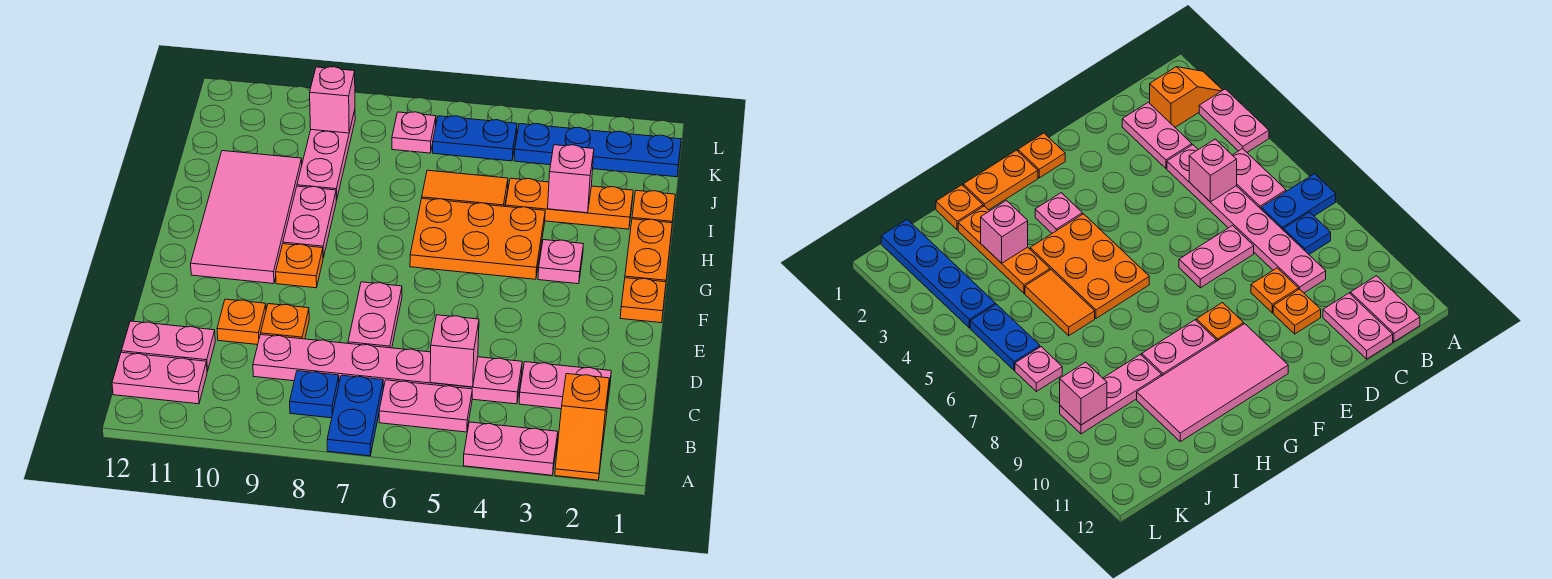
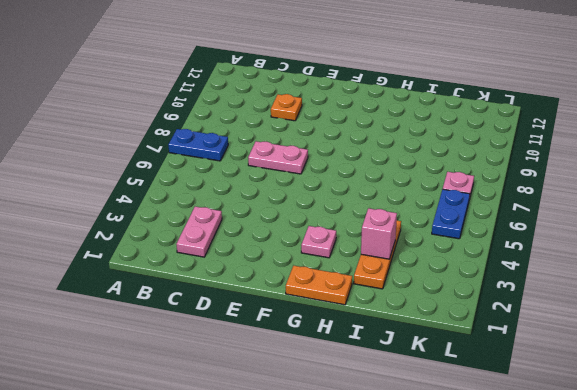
none -> orange 1x2 slope [555,374,609,480]
none -> pink 1x2 plate [463,422,558,475]
none -> pink 1x2 plate [379,380,472,432]

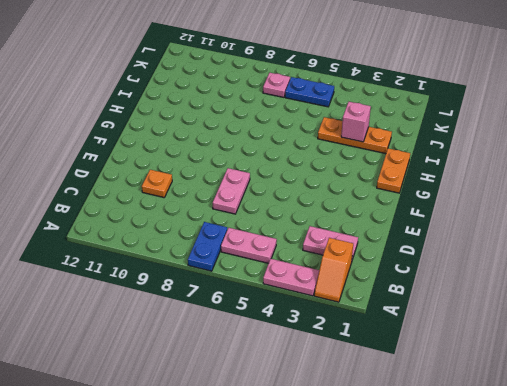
none -> blue 1x1 plate [290,371,339,418]
none -> pink 1x2 plate [112,352,207,404]
none -> pink 1x6 plate [253,335,522,404]

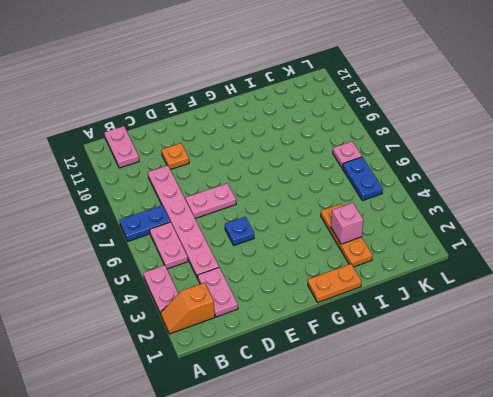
blue 1x1 plate [225,217,254,245] -> blue 1x1 plate moved to [290,371,339,418]
none -> pink 1x2 plate [121,321,215,371]
none -> orange 1x1 plate [261,304,309,339]
none -> orange 1x1 plate [620,278,666,323]

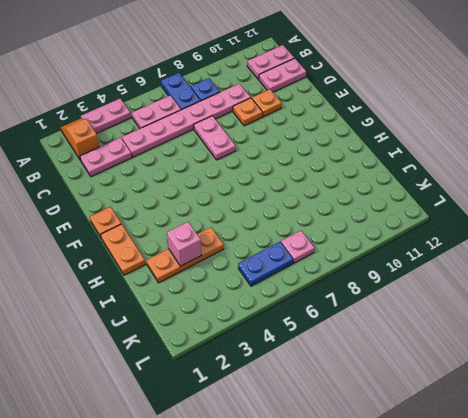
none -> orange 1x1 plate [276,244,323,288]
none -> pink 2x4 tile [191,151,302,284]
none -> pink 1x1 plate [538,240,583,284]

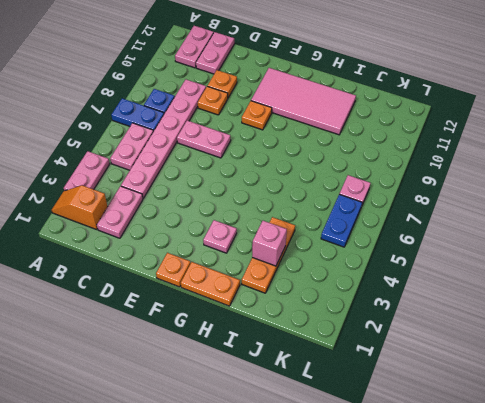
none -> orange 2x3 plate [410,198,545,279]
none -> pink 1x2 plate [283,186,336,258]
none -> orange 1x1 plate [632,191,675,223]

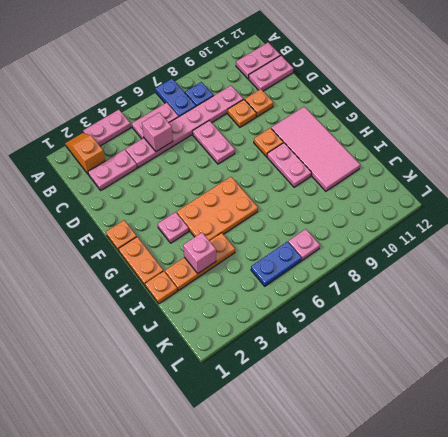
none -> orange 1x2 tile [422,170,508,206]
none -> pink 1x3 plate [297,110,355,200]
none -> blue 1x4 plate [514,124,681,177]

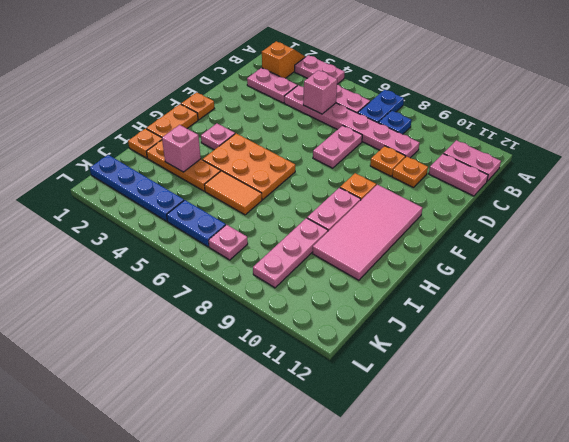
none -> pink 1x1 brick [310,67,355,133]

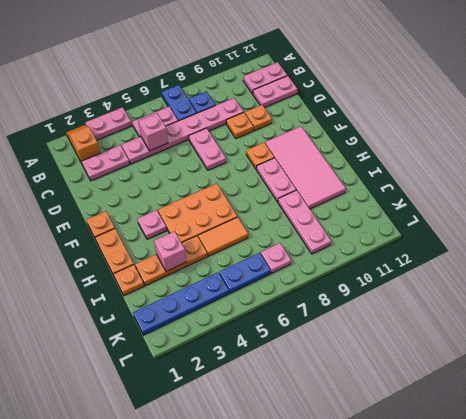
none -> pink 1x1 brick [310,67,355,133]

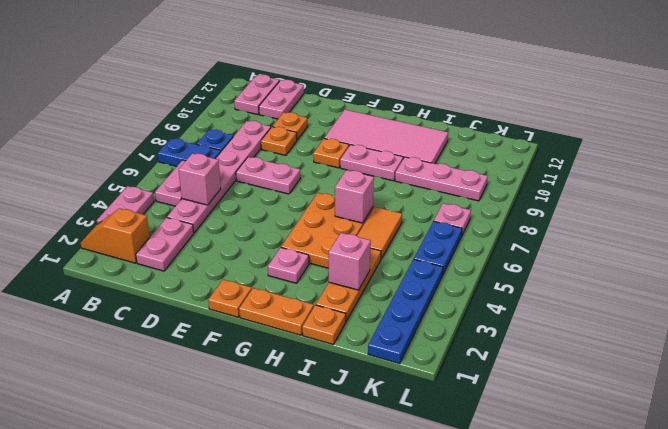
pink 1x1 brick [335,170,374,223] -> pink 1x1 brick moved to [310,67,355,133]

